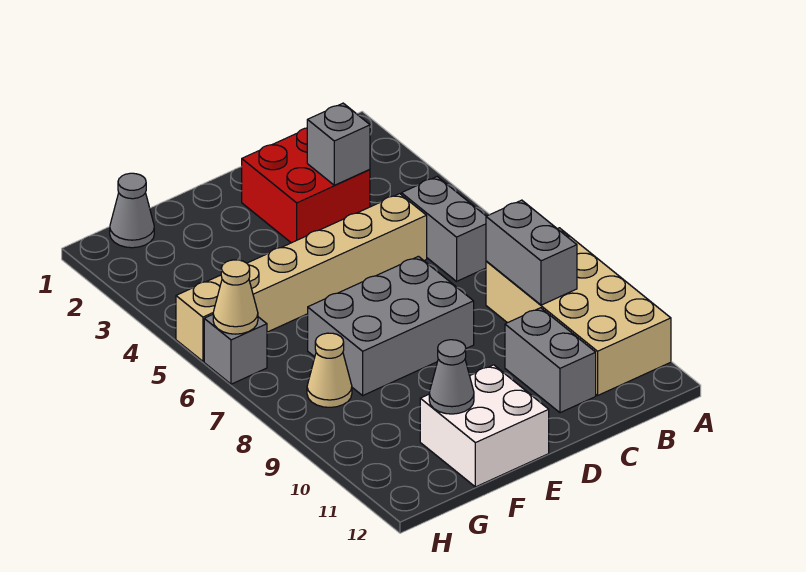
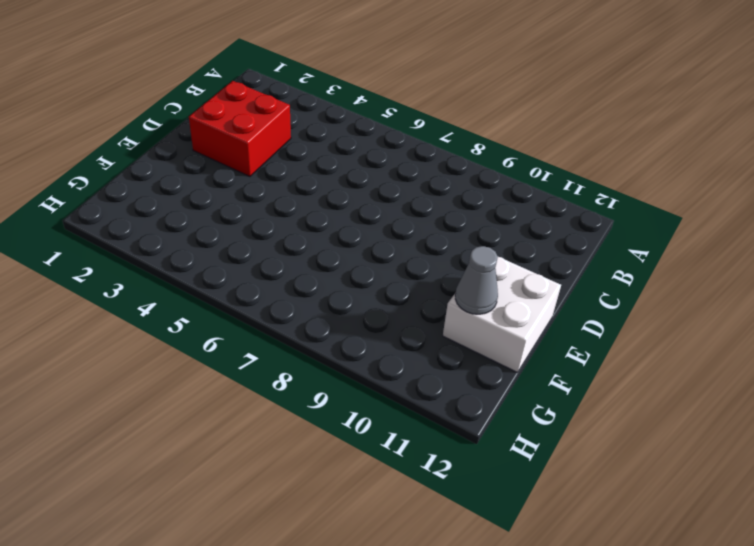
none -> tan 2x4 brick [486,228,671,395]
none -> grey 1x2 brick [401,177,486,281]
none -> tan 1x6 brick [176,194,427,361]

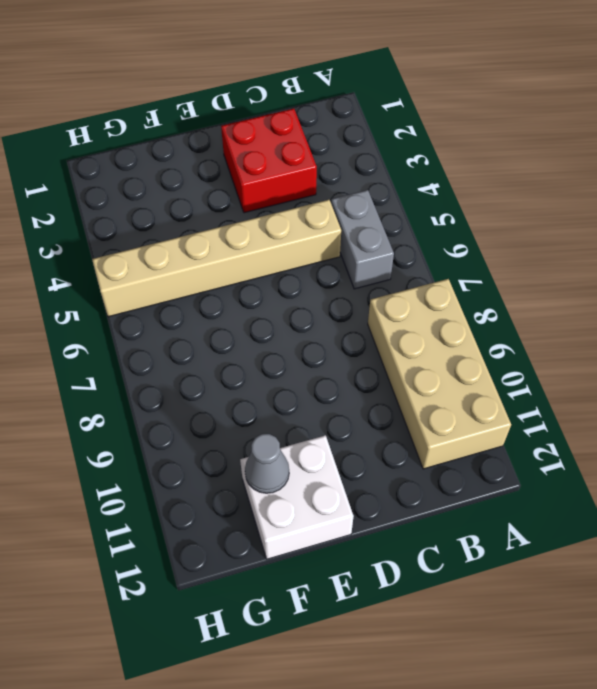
none -> grey 1x2 brick [505,308,596,413]
none -> grey 2x3 brick [308,256,474,395]
none -> grey 1x1 cone [110,173,154,248]

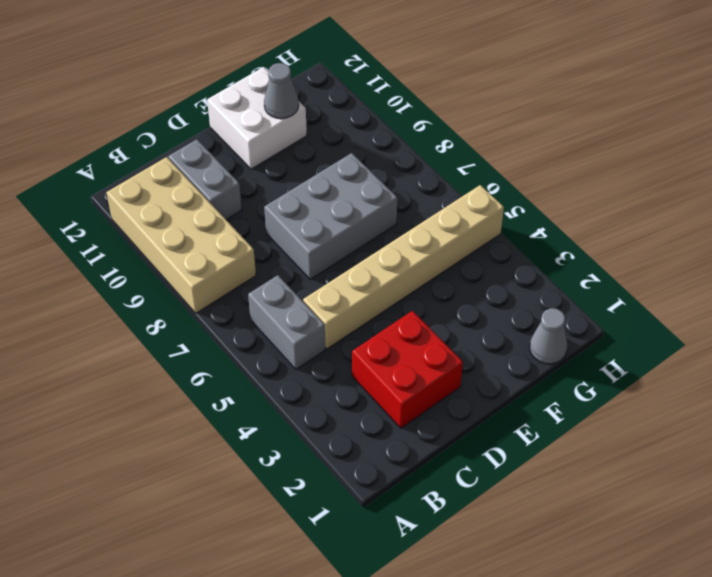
none -> tan 1x1 cone [307,333,352,407]
none -> grey 1x1 brick [204,315,267,384]
none -> grey 1x2 brick [486,200,577,305]

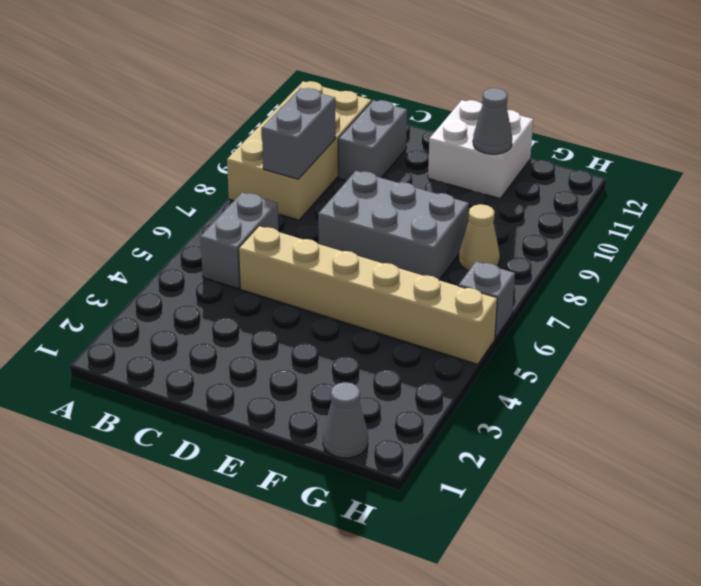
none -> red 2x2 brick [242,128,370,243]
none -> grey 1x1 brick [307,103,370,185]
none -> tan 1x1 cone [213,260,258,334]

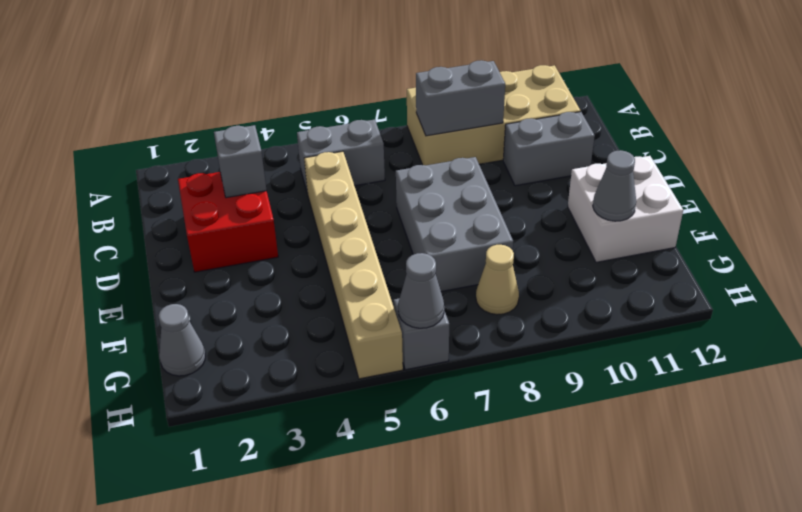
grey 1x1 cone [398,253,444,328] -> tan 1x1 cone [213,260,258,334]

